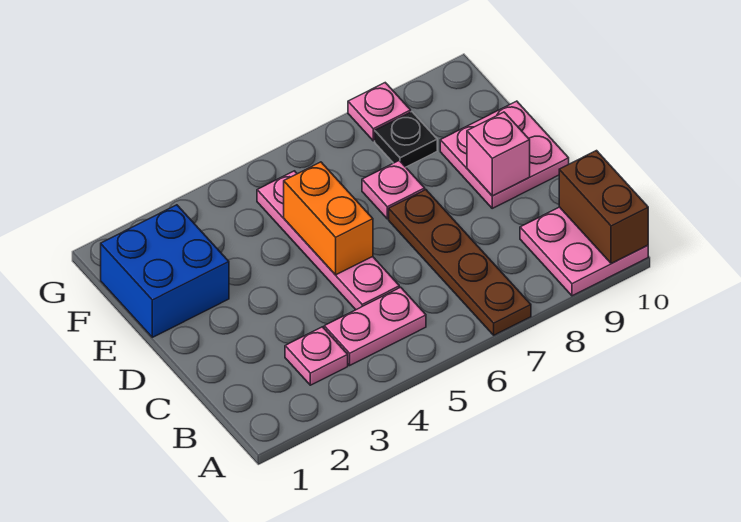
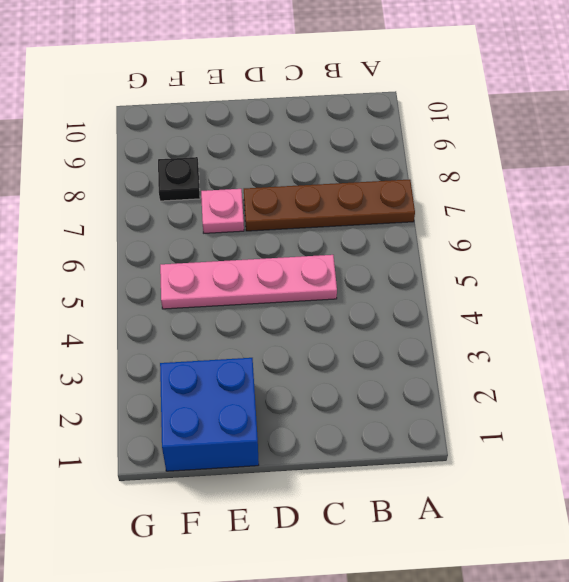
none -> pink 2x2 plate [520,207,648,296]
none -> pink 1x1 plate [285,327,348,385]
none -> pink 1x2 plate [324,287,426,365]

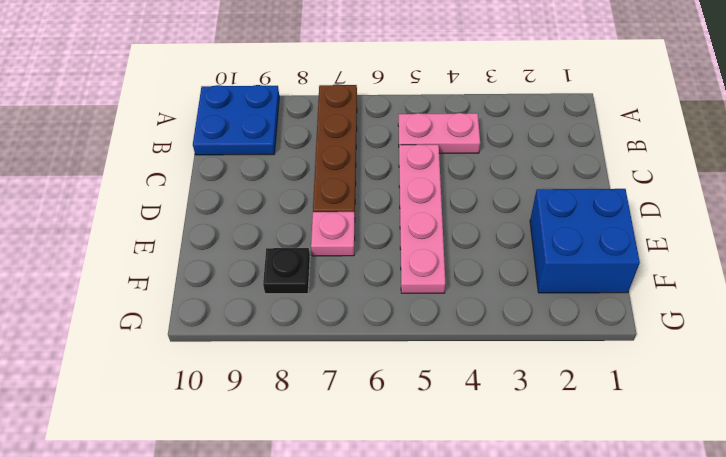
blue 2x2 plate [193,85,279,155] -> pink 2x2 plate [520,207,648,296]
none -> pink 1x1 plate [285,327,348,385]
none -> pink 2x2 plate [440,101,569,208]
none -> pink 1x1 plate [348,83,411,141]

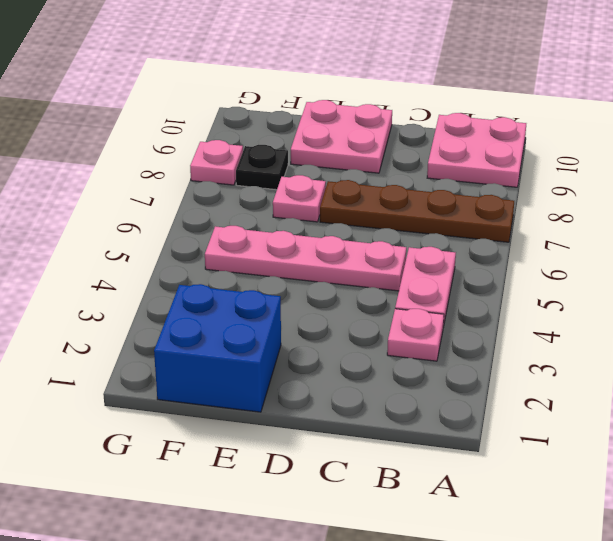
none -> brown 1x2 brick [559,151,648,263]
none -> orange 1x2 brick [284,162,373,275]
none -> pink 1x1 brick [467,112,530,196]

